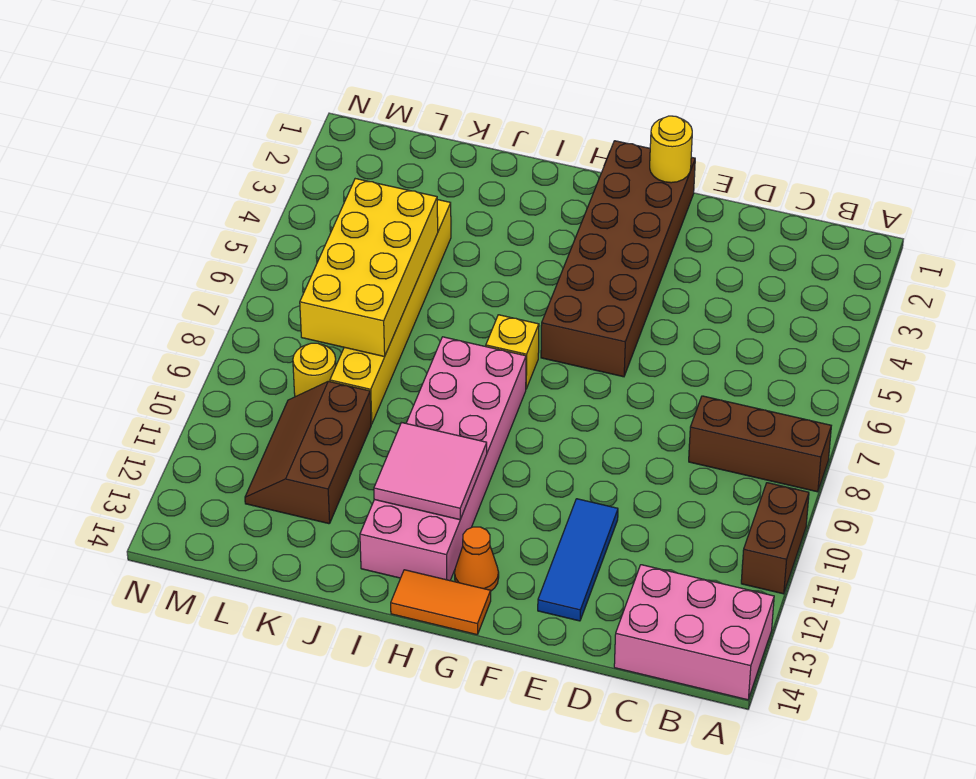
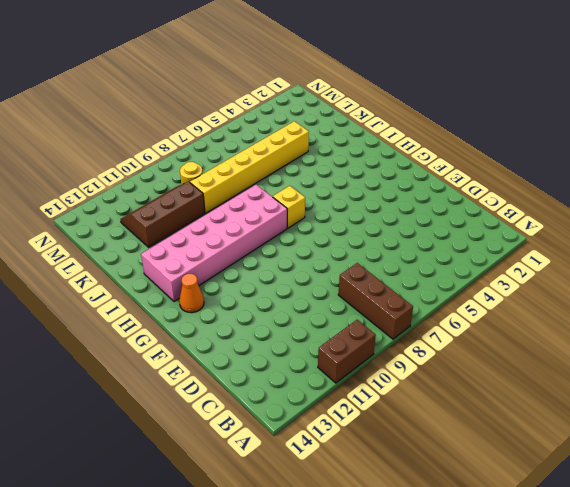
none -> pink 2x3 brick [614,565,774,700]
none -> blue 1x3 tile [538,499,618,621]
none -> brown 2x6 brick [541,141,695,377]

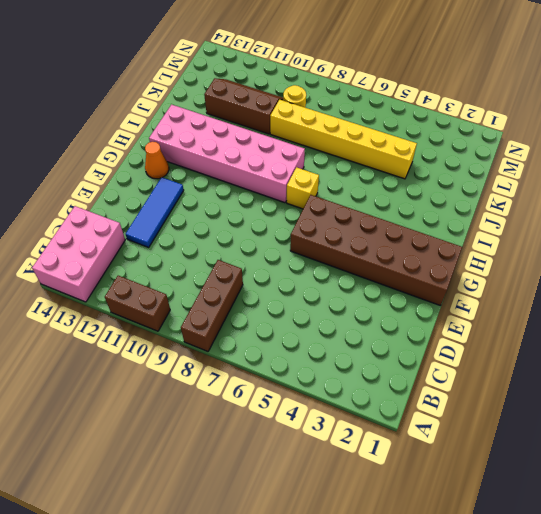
blue 1x3 tile [126,177,184,247] -> blue 1x3 tile turned to [538,499,618,621]
none -> orange 1x2 tile [391,570,491,635]
none -> yellow 1x1 round brick [650,116,692,183]
none -> pink 2x2 tile [374,423,487,520]

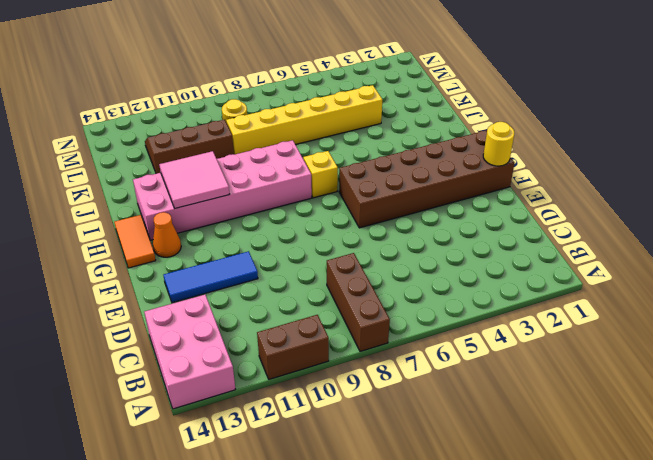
none -> yellow 2x4 brick [300,179,438,357]

